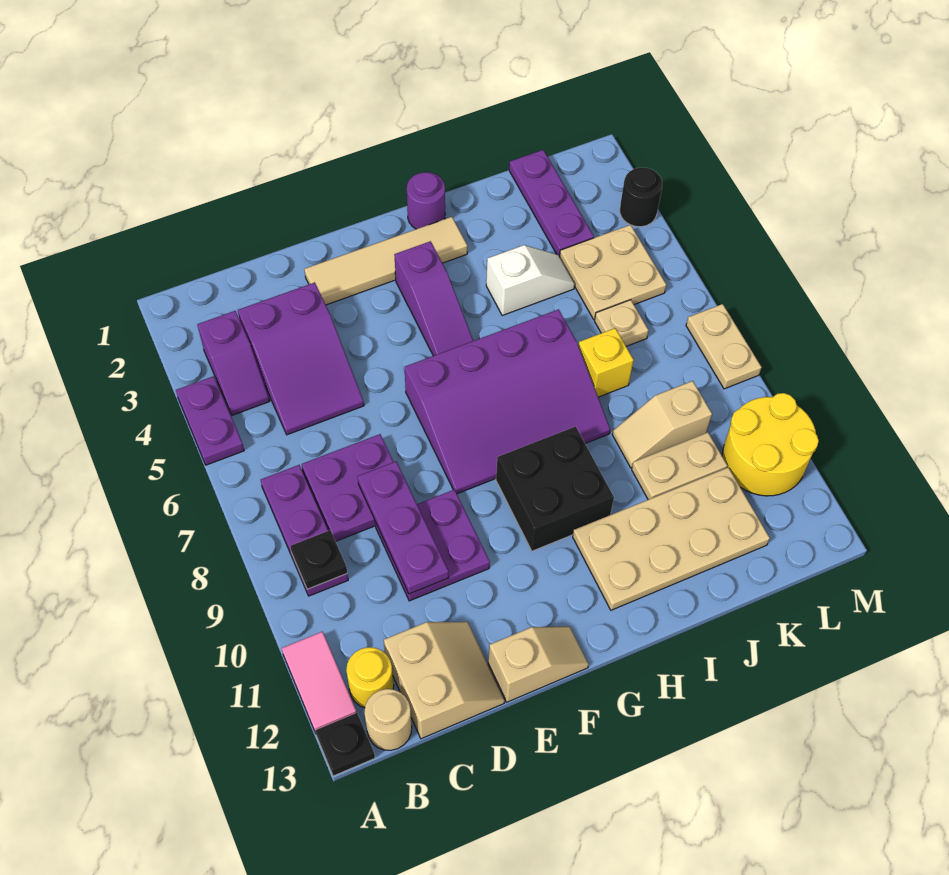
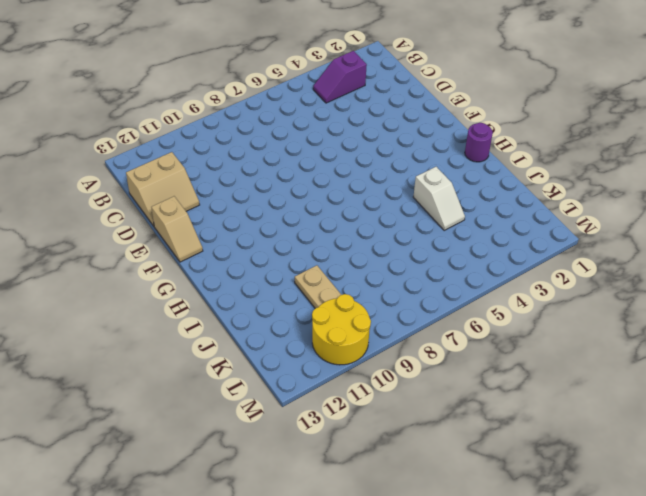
none -> purple 1x2 plate [176,376,244,465]
none -> pink 1x2 tile [282,632,357,733]
none -> black 1x1 plate [315,713,375,776]
none -> purple 1x3 plate [261,465,348,596]

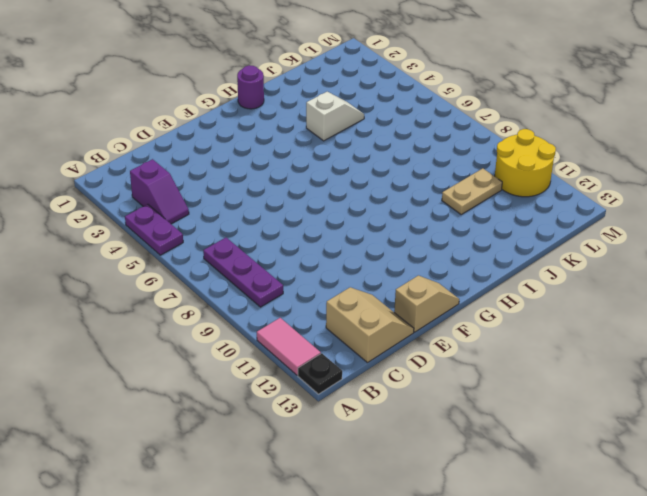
none -> yellow 1x1 round brick [346,647,394,708]
none -> tan 1x1 round brick [365,689,412,750]
none -> purple 2x3 slope [238,282,364,435]
none -> purple 2x2 plate [302,434,393,541]

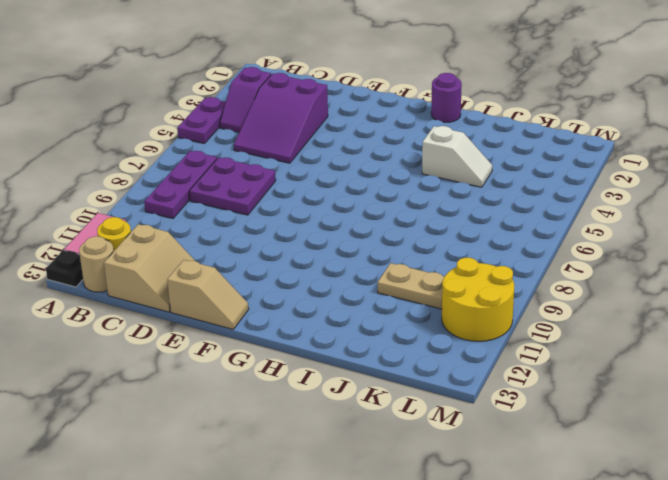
none -> purple 2x2 plate [375,490,490,601]
none -> tan 1x4 tile [304,217,467,305]
none -> purple 3x4 slope [404,309,610,494]
none -> purple 1x3 slope [394,241,473,356]

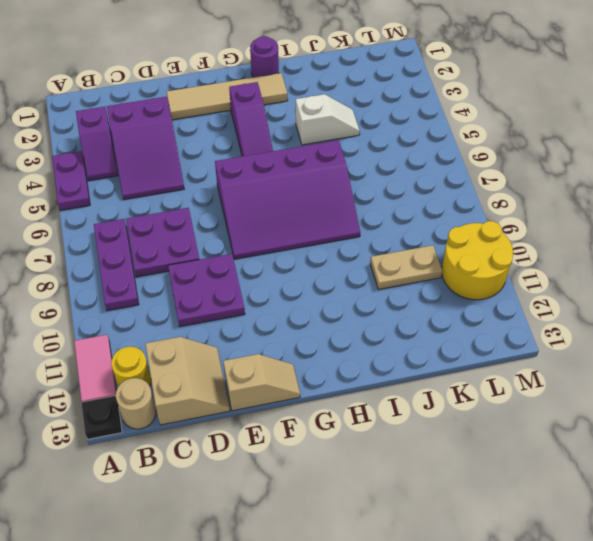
none -> black 2x2 brick [496,426,614,551]
none -> tan 2x4 plate [573,467,770,610]
none -> yellow 1x1 brick [578,328,634,397]
none -> tan 1x2 slope [612,381,712,468]

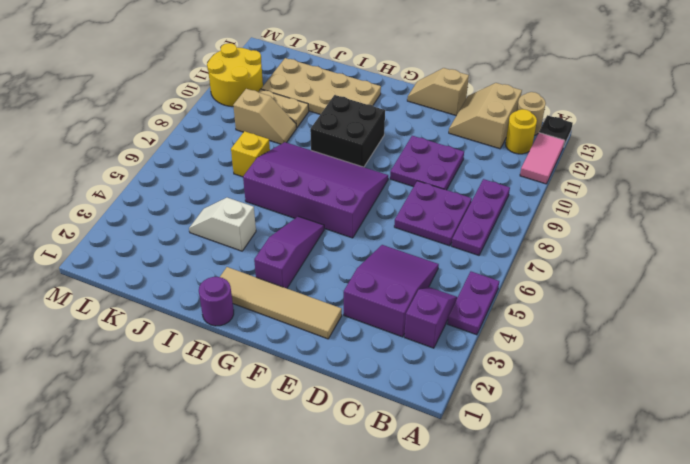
none -> purple 1x3 plate [509,150,594,257]
none -> tan 2x2 plate [560,225,666,320]
none -> tan 1x1 plate [595,300,649,346]
none -> black 1x1 round brick [620,167,662,227]

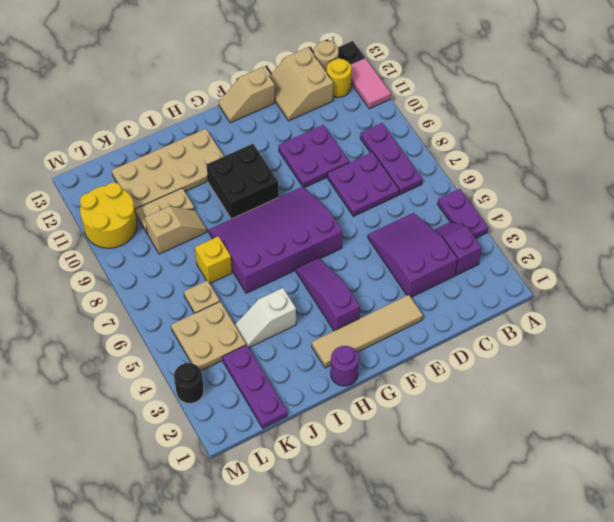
none -> tan 1x2 plate [686,304,761,389]
none -> black 1x1 plate [290,530,347,589]
none -> purple 1x3 plate [357,462,449,594]

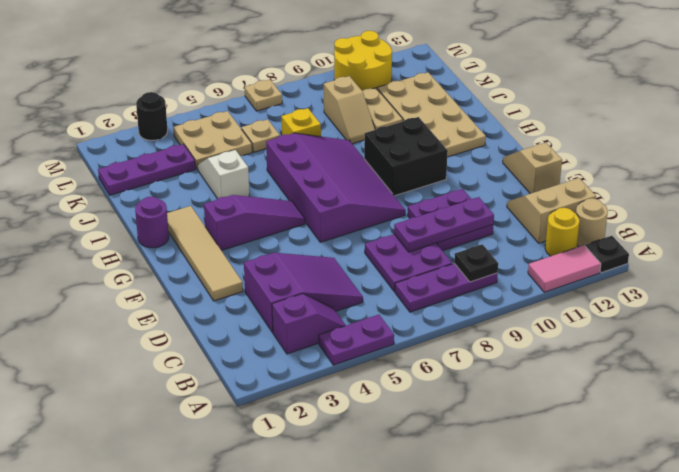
tan 1x1 plate [245,80,282,111] -> tan 1x2 plate [686,304,761,389]

